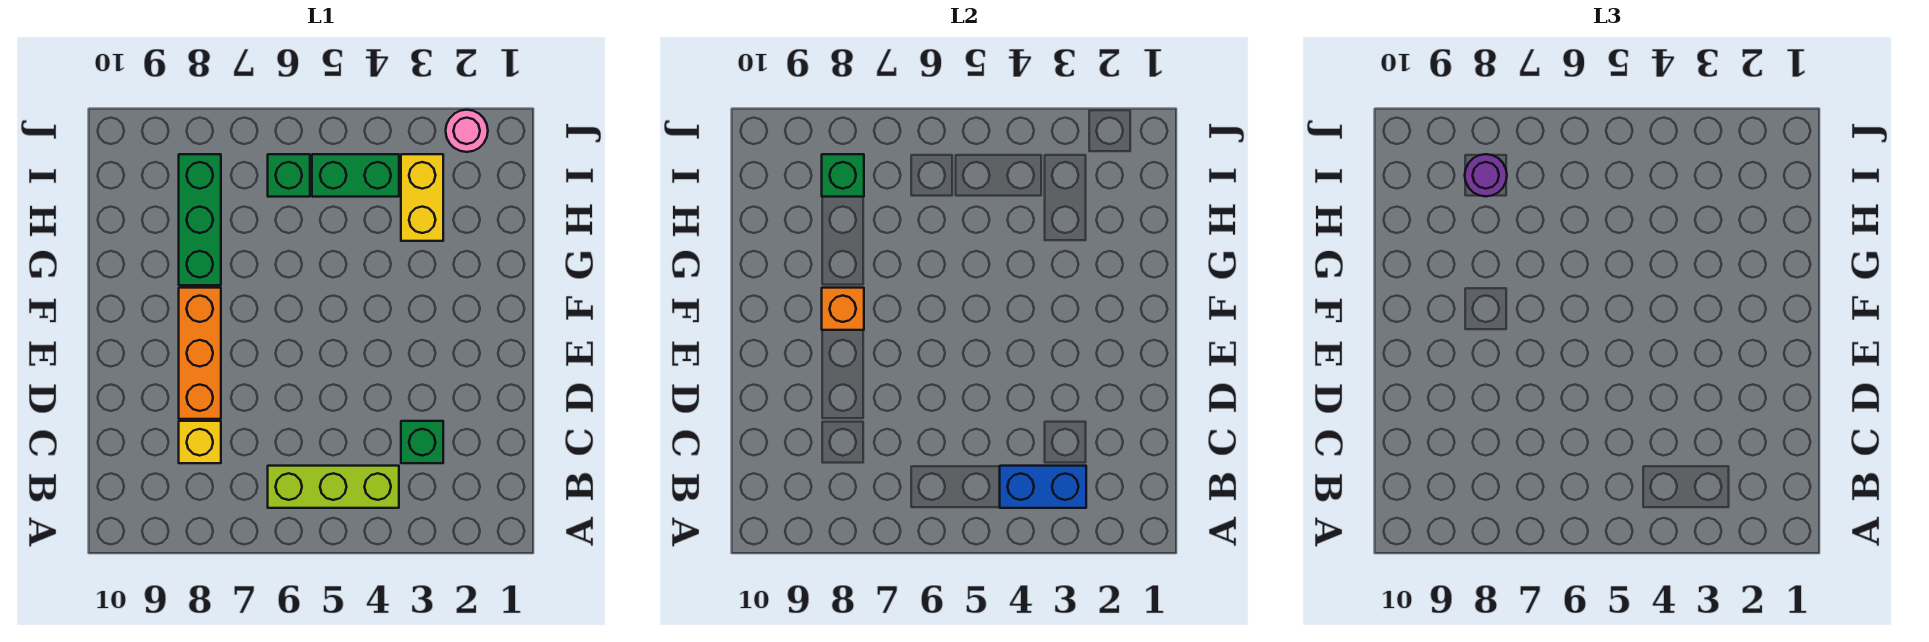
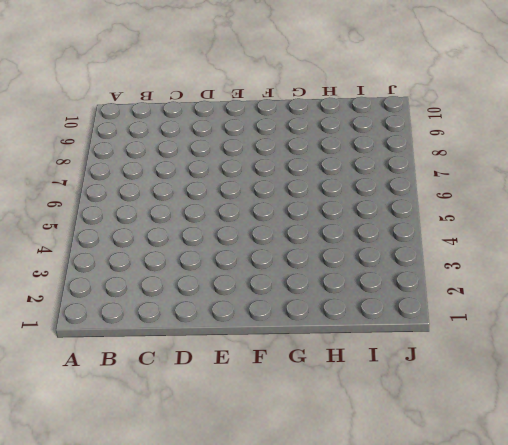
none -> lime 1x3 brick [268,466,399,508]
none -> green 1x1 brick [401,421,443,463]
none -> yellow 1x1 brick [179,421,221,463]

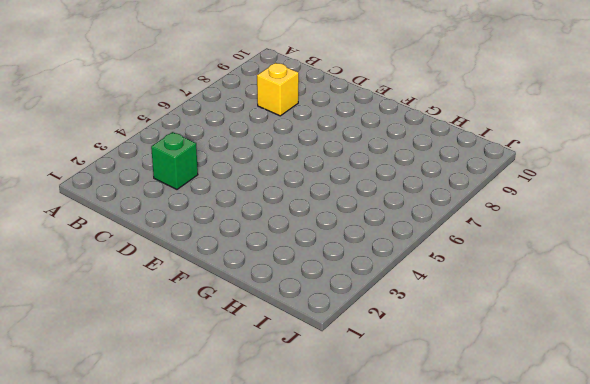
none -> lime 1x3 brick [268,466,399,508]
none -> orange 1x3 brick [179,288,221,419]
none -> green 1x3 brick [179,154,221,285]

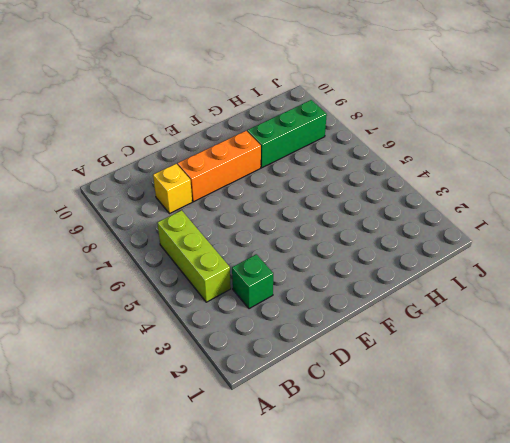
none -> yellow 1x2 brick [401,154,443,241]
none -> green 1x2 brick [312,154,399,197]
none -> green 1x1 brick [268,154,310,197]

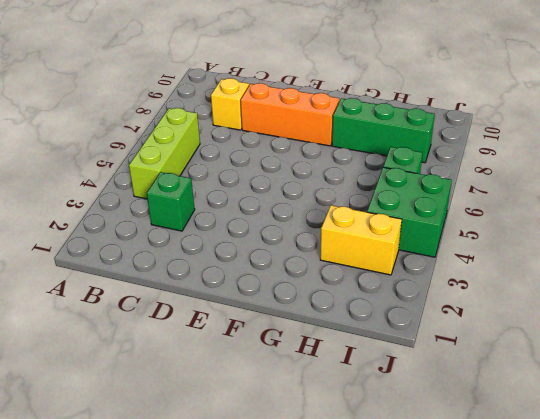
green 2x2 brick [367,167,452,257] -> green 1x2 brick [312,154,399,197]
none -> pink 1x1 round brick [446,110,488,152]
none -> blue 1x2 brick [1000,466,1086,508]
none -> orange 1x1 brick [822,288,864,330]

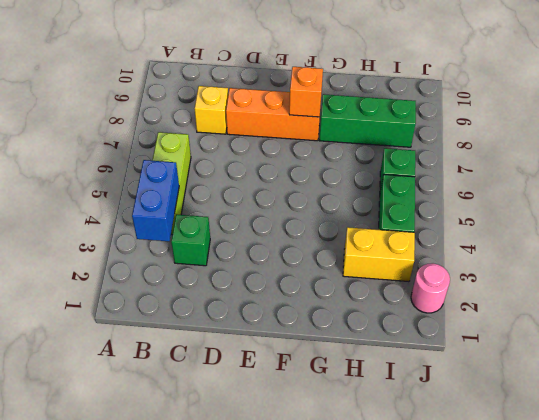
none -> green 1x1 brick [822,154,864,197]
none -> purple 1x1 round brick [1465,154,1507,196]

